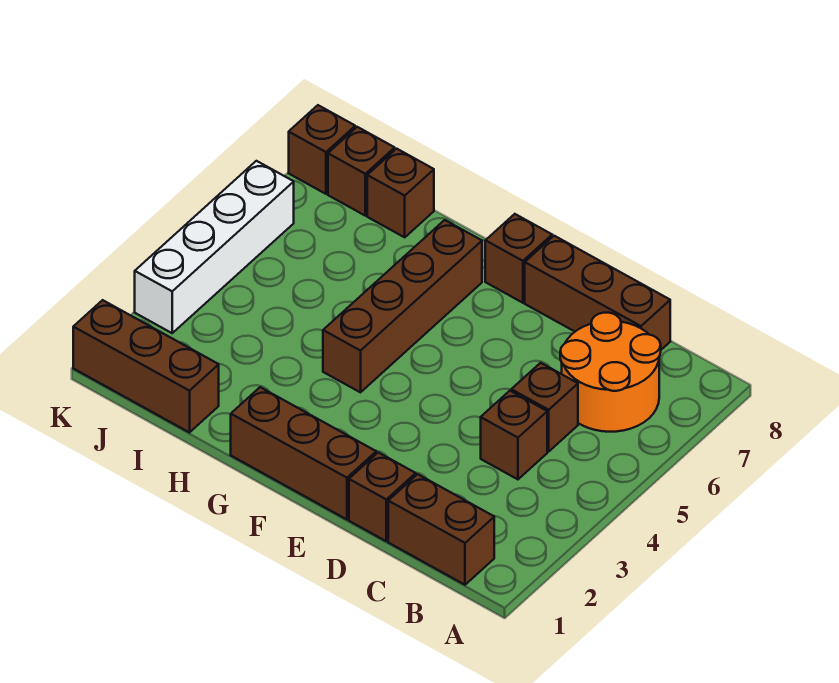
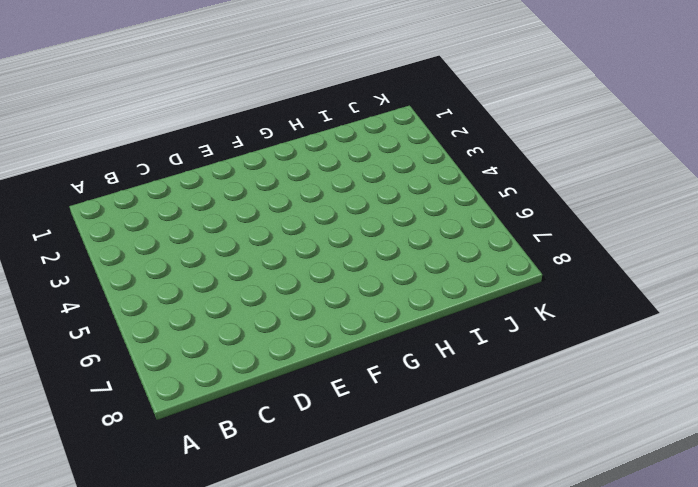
none -> brown 1x2 brick [388,474,494,585]
none -> orange 2x2 round brick [560,313,661,432]
none -> brown 1x1 brick [481,391,547,479]

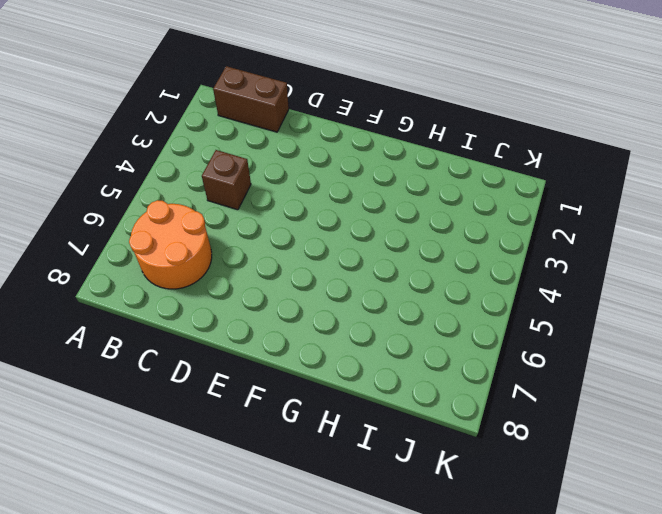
none -> brown 1x1 brick [511,363,578,451]
none -> brown 1x3 brick [525,236,670,350]
none -> brown 1x1 brick [349,452,416,541]

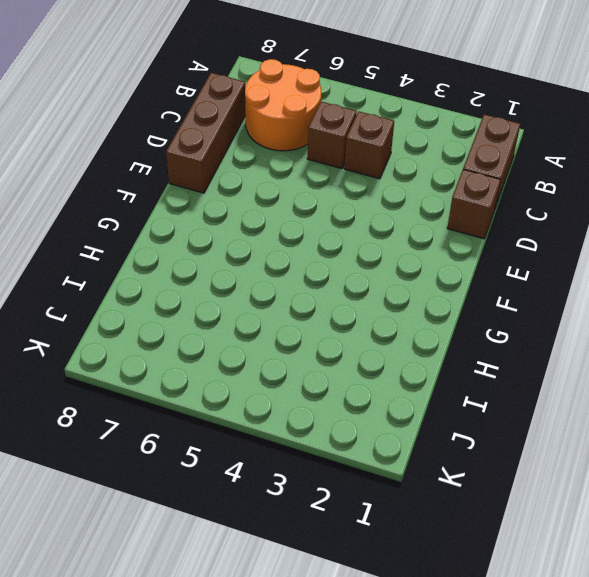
none -> brown 1x3 brick [231,387,376,519]
none -> brown 1x1 brick [485,214,552,303]
none -> brown 1x4 brick [323,220,482,392]

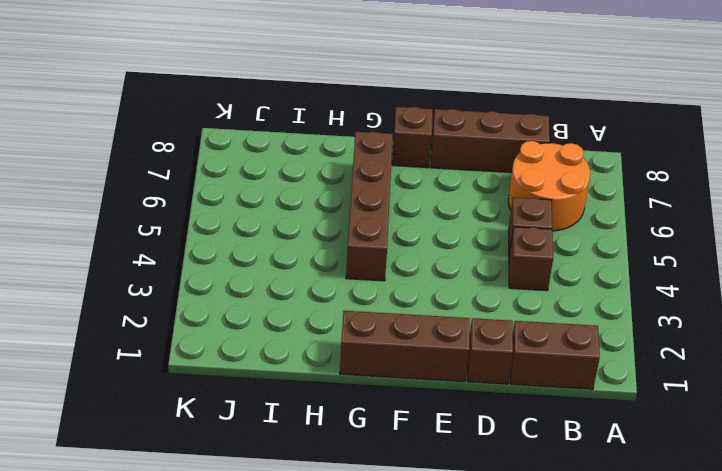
none -> brown 1x3 brick [73,300,219,433]
none -> brown 1x1 brick [367,149,434,237]
none -> brown 1x1 brick [328,127,395,216]

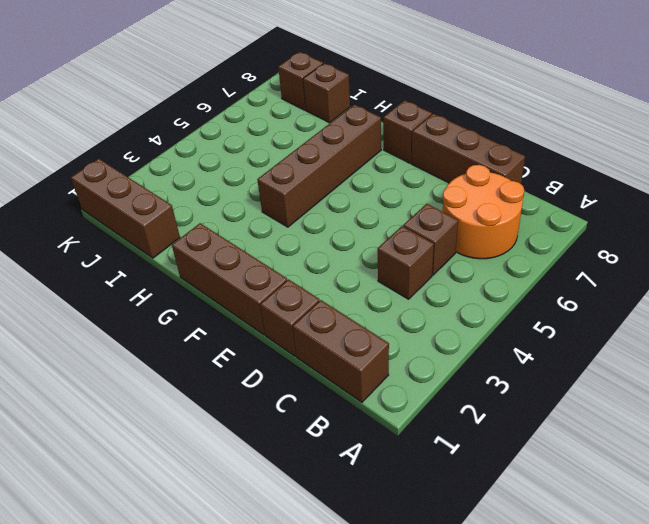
none -> white 1x4 brick [135,161,294,333]
none -> brown 1x1 brick [289,105,355,194]

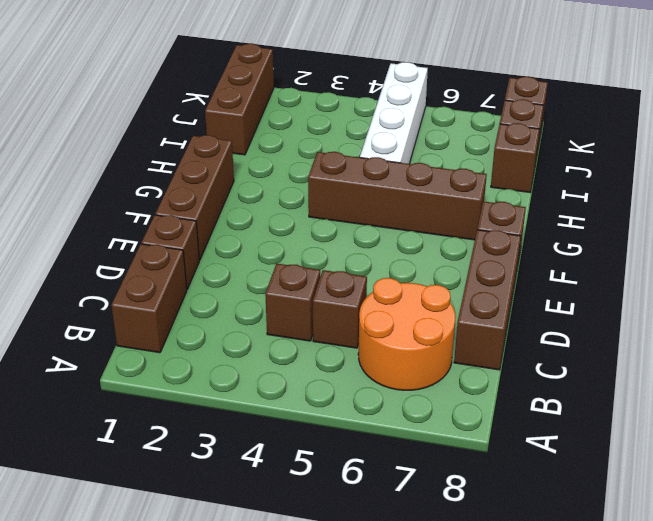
white 1x4 brick [360,62,428,164] -> white 1x4 brick turned to [135,161,294,333]

